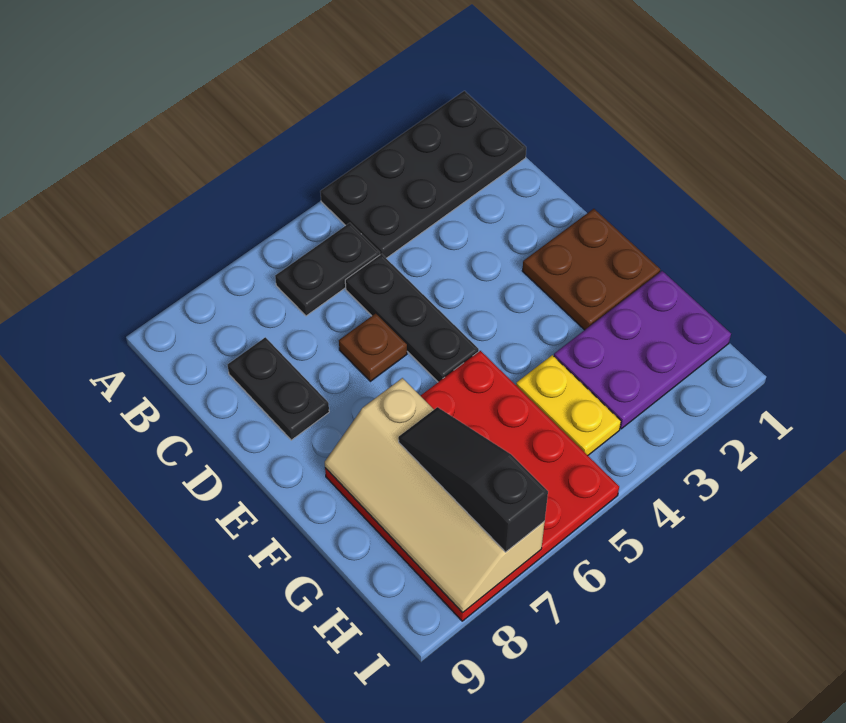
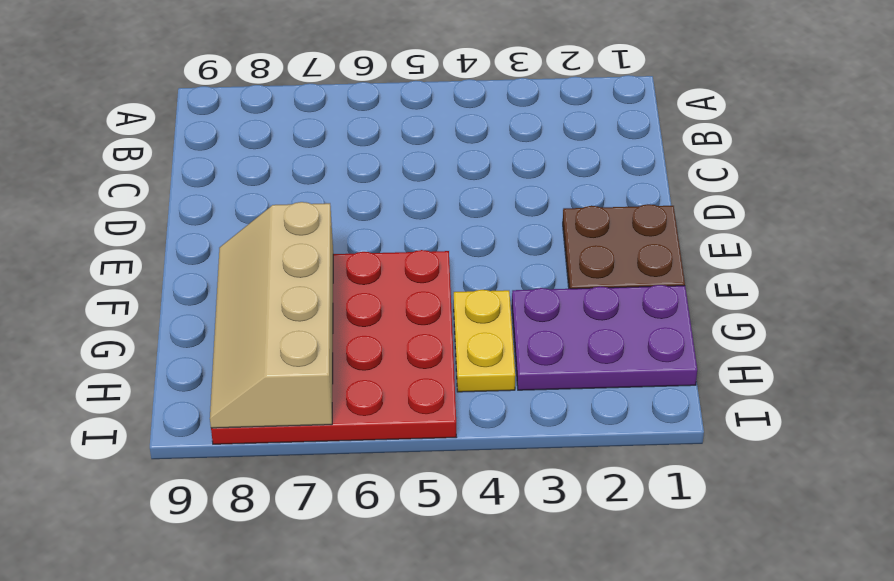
none -> black 2x4 plate [320,91,526,258]
none -> black 1x2 plate [275,223,380,316]

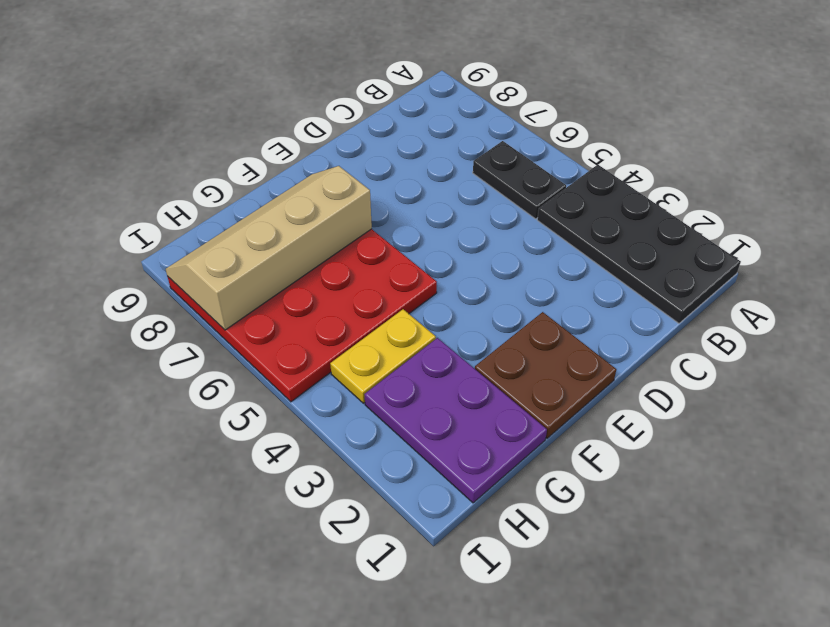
none -> black 1x3 plate [345,254,479,382]
none -> black 1x2 plate [227,337,329,440]

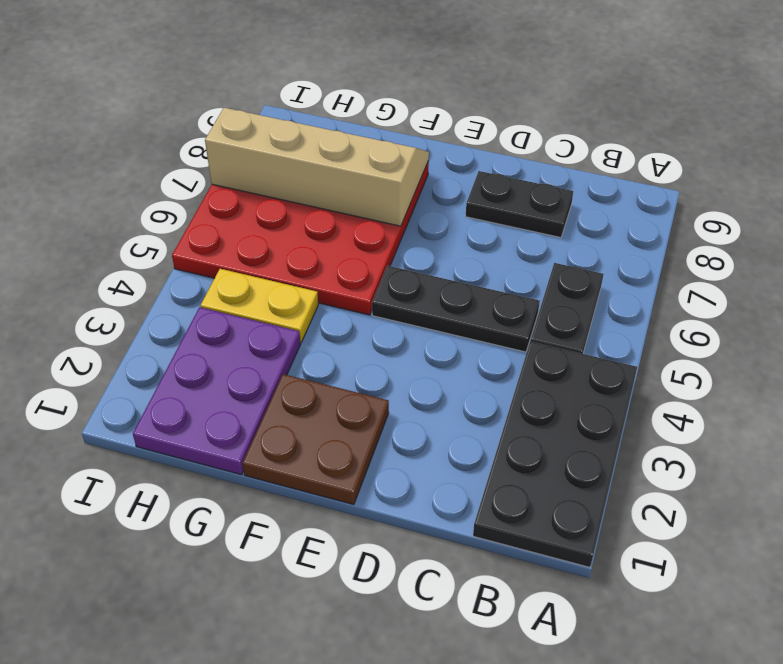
none -> brown 1x1 plate [339,313,407,381]
none -> black 1x3 slope [398,407,548,552]

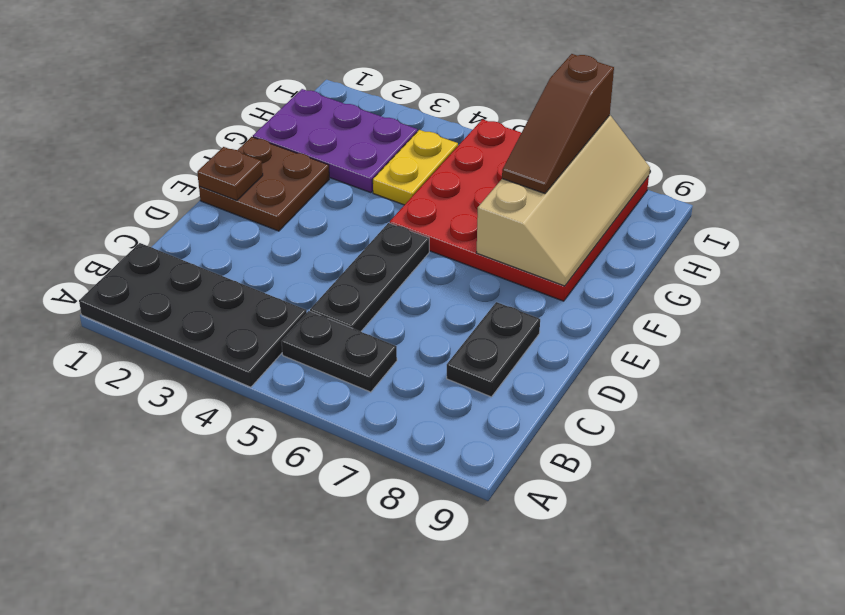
brown 1x1 plate [197,147,263,200] -> brown 1x1 plate moved to [339,313,407,381]
brown 1x3 slope [502,54,614,194] -> black 1x3 slope [398,407,548,552]

